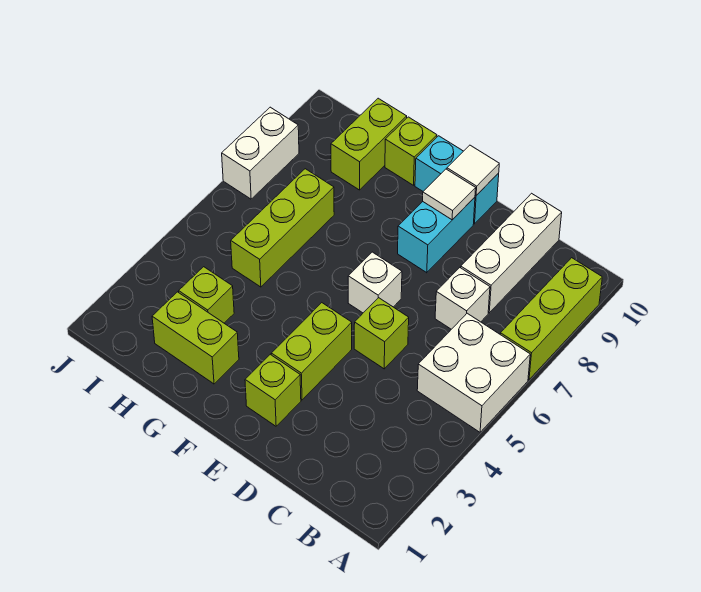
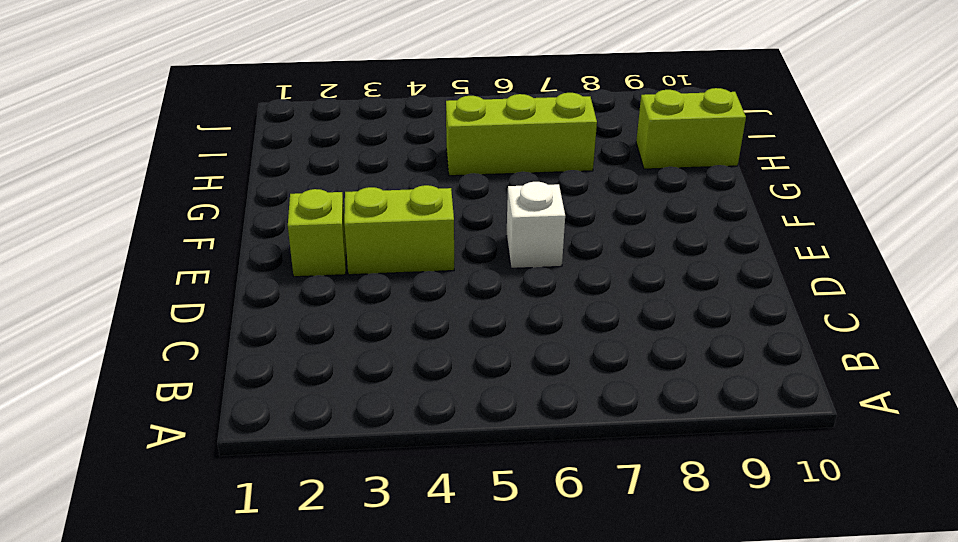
none -> white 2x2 brick [417,313,530,432]
none -> lime 1x3 brick [500,258,602,380]
none -> white 1x1 brick [435,268,490,329]

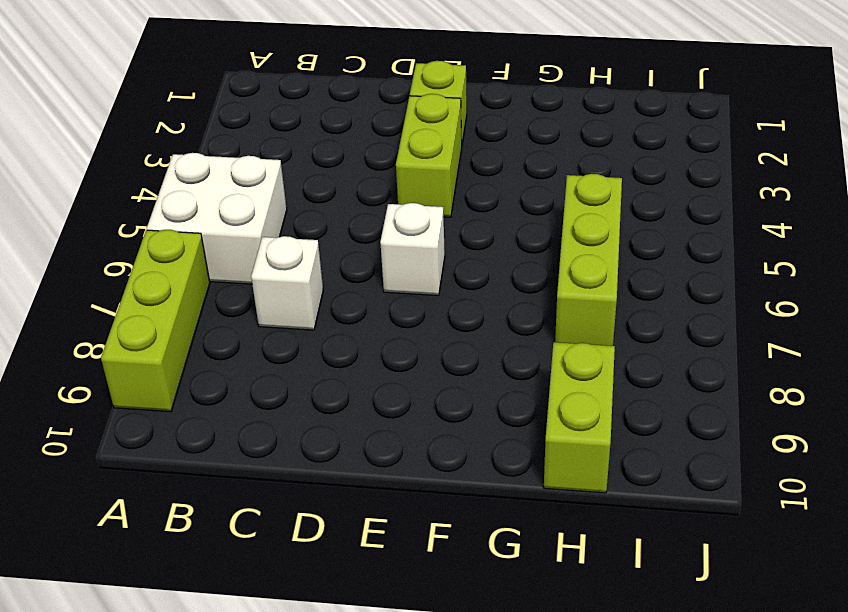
none -> white 1x3 brick [461,193,562,313]
none -> lime 1x1 brick [354,298,409,369]
none -> cyan 1x2 brick [398,197,475,273]

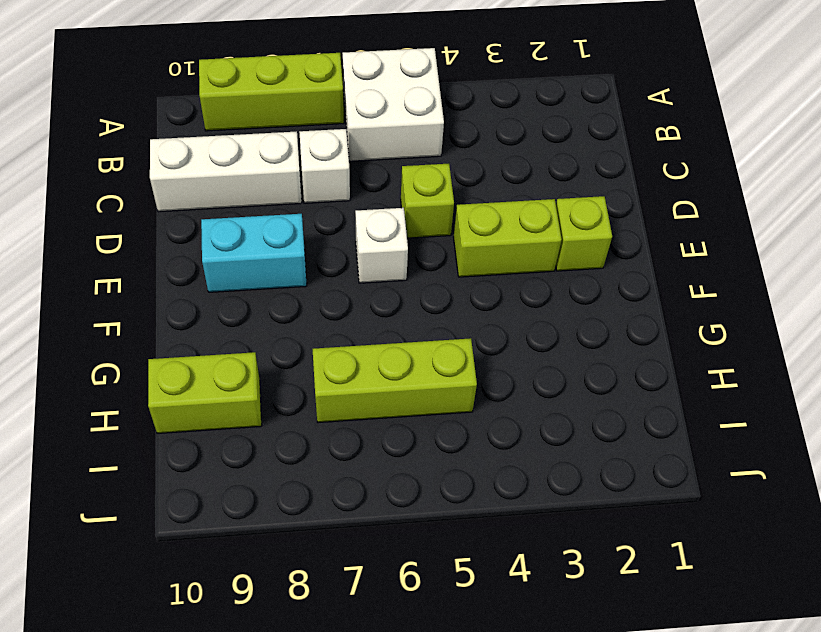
none -> cyan 1x2 brick [415,136,499,224]
none -> lime 1x2 brick [152,292,239,384]
none -> lime 1x1 brick [385,117,437,185]

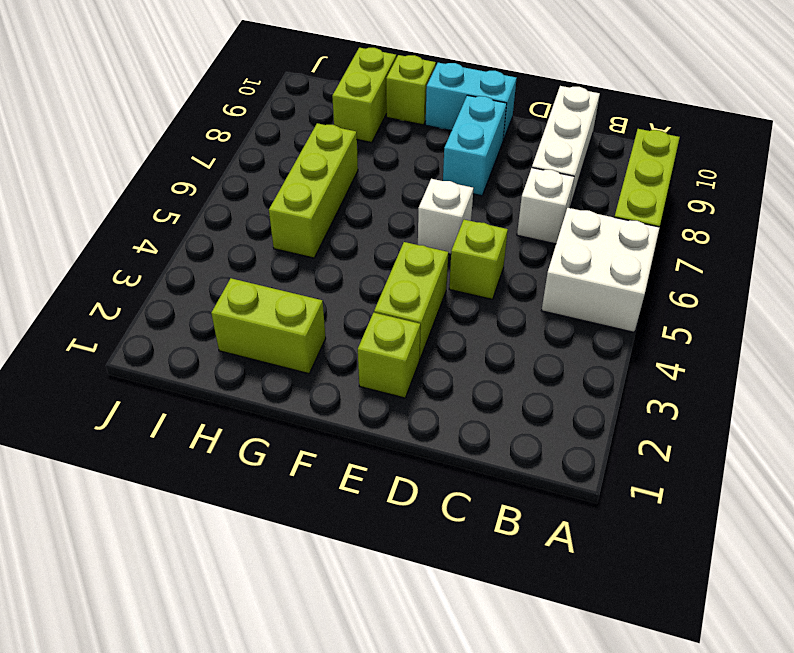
none -> lime 1x1 brick [179,267,234,323]
none -> white 1x2 brick [222,107,299,199]
none -> white 1x1 tile [423,169,476,220]

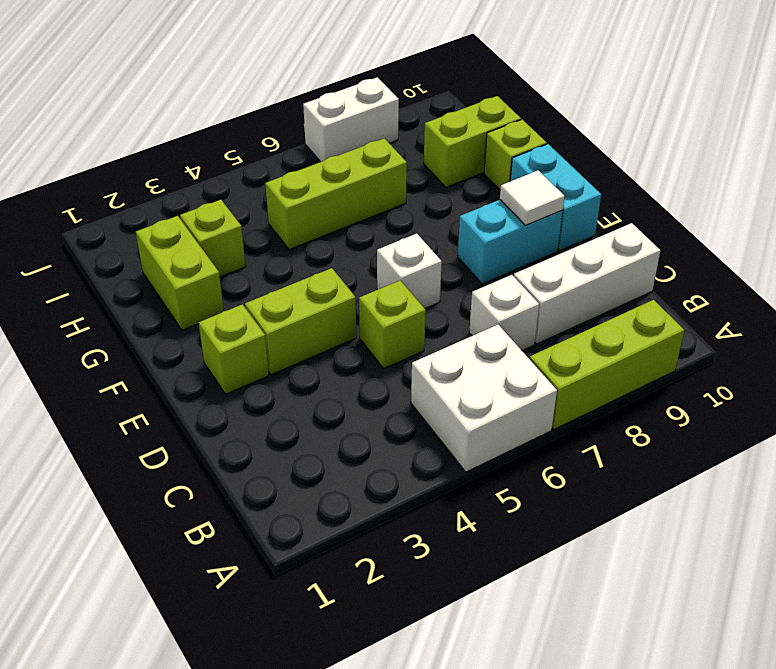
none -> white 1x1 tile [447,145,499,195]

